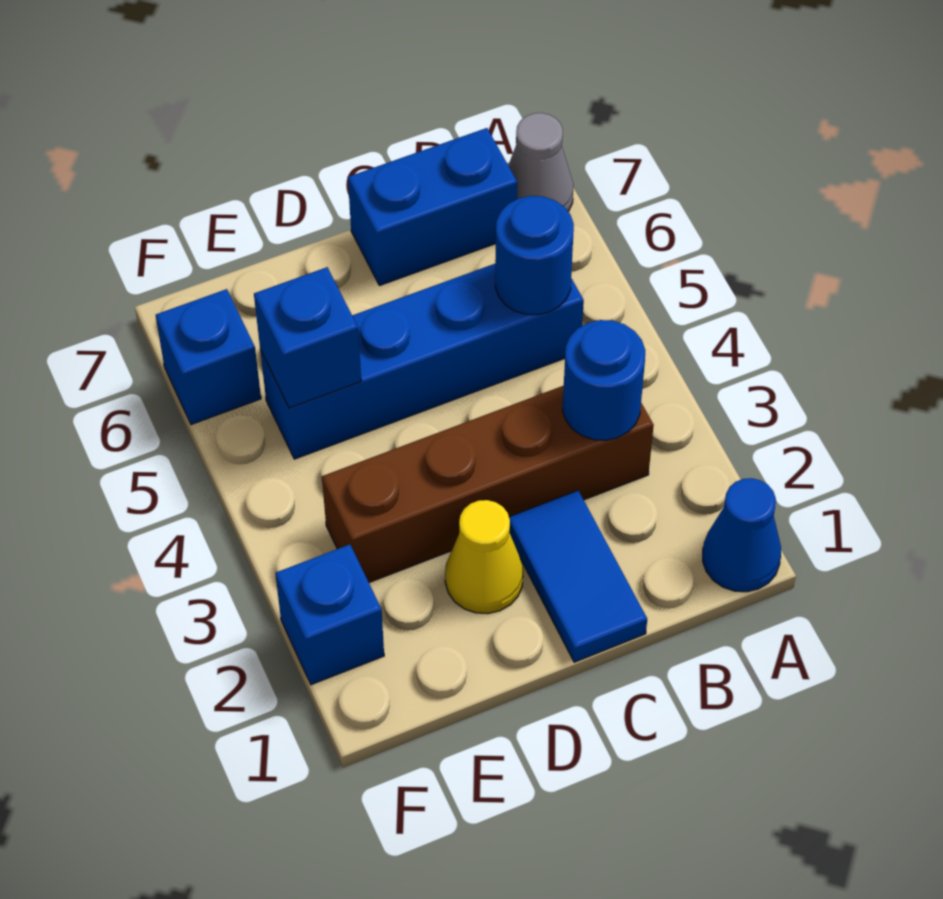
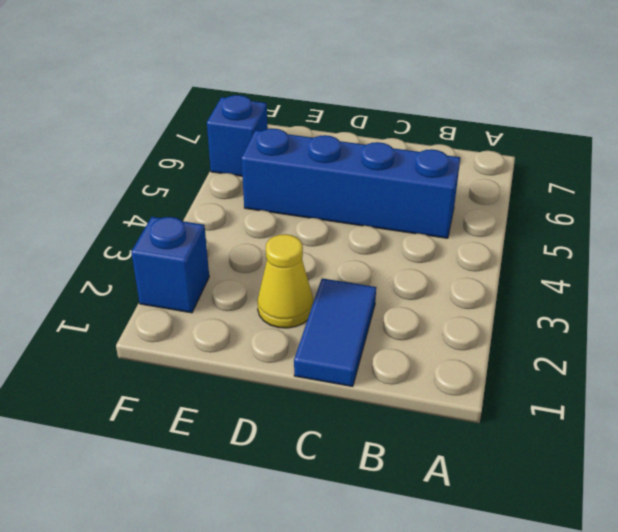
none -> blue 1x1 cone [703,478,781,592]
none -> grey 1x1 cone [508,113,573,211]
none -> brown 1x4 brick [322,386,654,583]

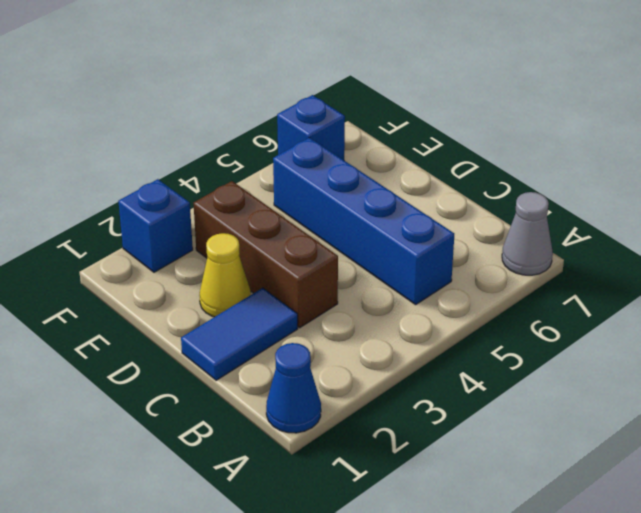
brown 1x3 brick [194,181,338,328] -> brown 1x4 brick [322,386,654,583]
none -> blue 1x2 brick [348,128,517,286]
none -> blue 1x1 round brick [562,320,645,440]
none -> blue 1x1 round brick [495,196,574,315]

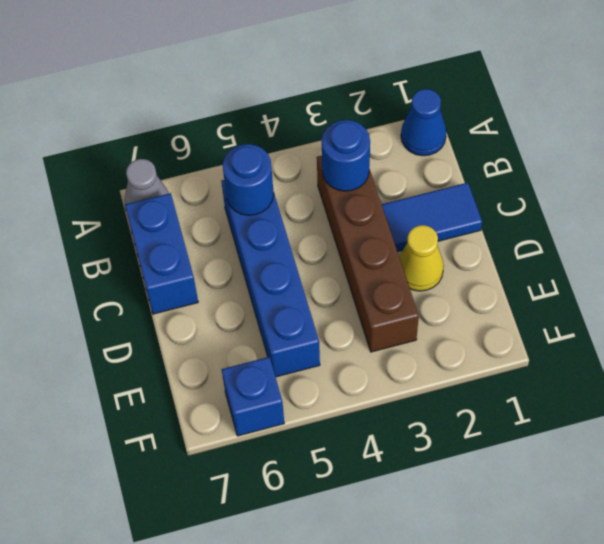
none -> blue 1x1 brick [275,544,384,685]
none -> blue 1x1 brick [254,267,361,408]

